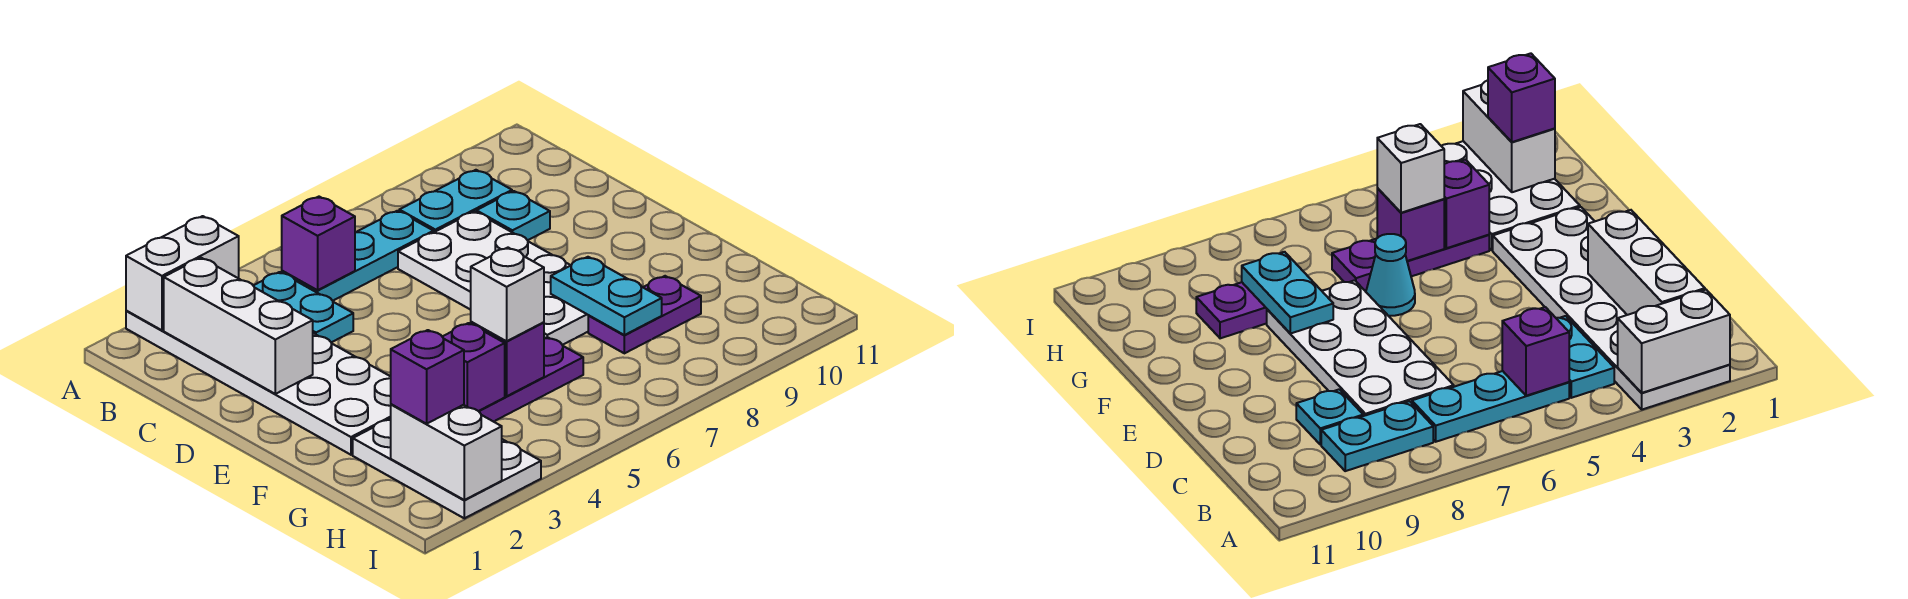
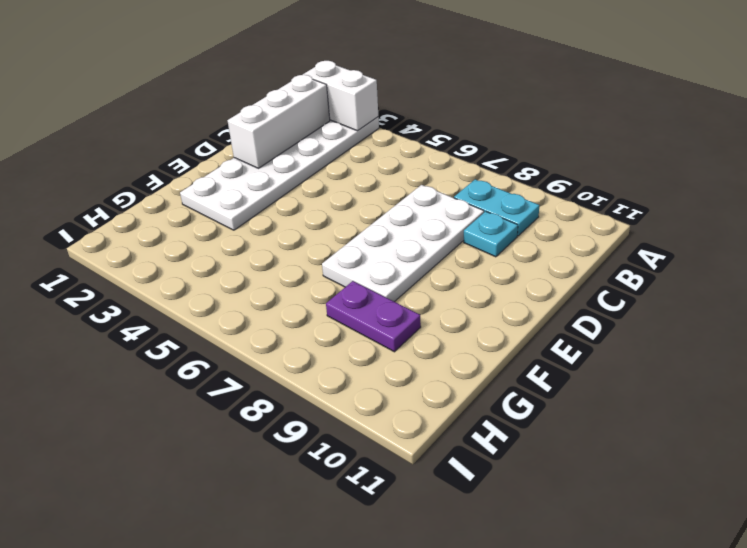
none -> cyan 1x2 plate [253,272,353,342]
none -> cyan 1x3 plate [282,211,434,301]
none -> cyan 1x1 cone [1366,234,1415,316]

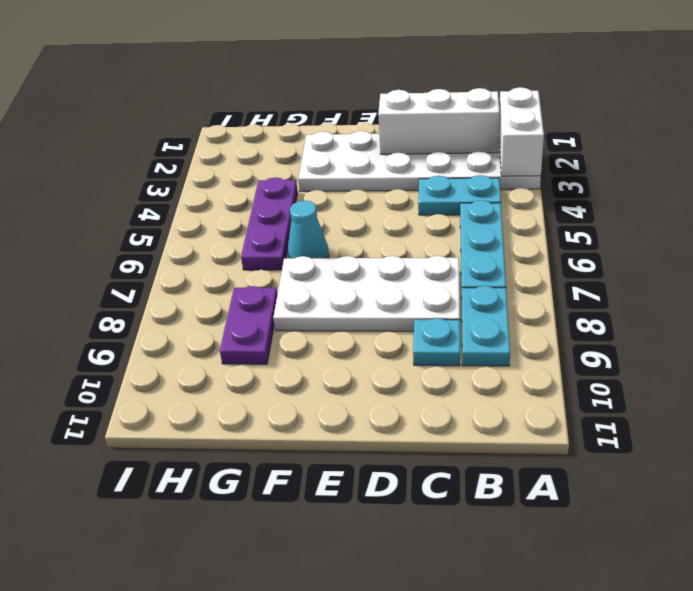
none -> white 2x3 plate [353,419,541,518]
none -> purple 1x1 brick [282,197,355,290]
none -> cyan 1x2 plate [551,257,662,335]

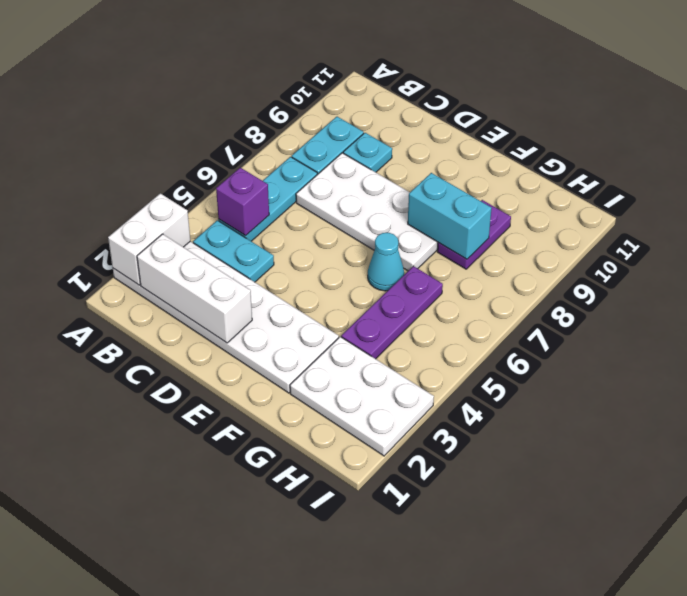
cyan 1x2 brick [408,173,492,259] -> cyan 1x2 plate [551,257,662,335]
none -> purple 1x1 brick [442,323,505,411]
none -> purple 1x1 brick [471,322,544,396]
none -> white 1x2 brick [391,404,502,500]

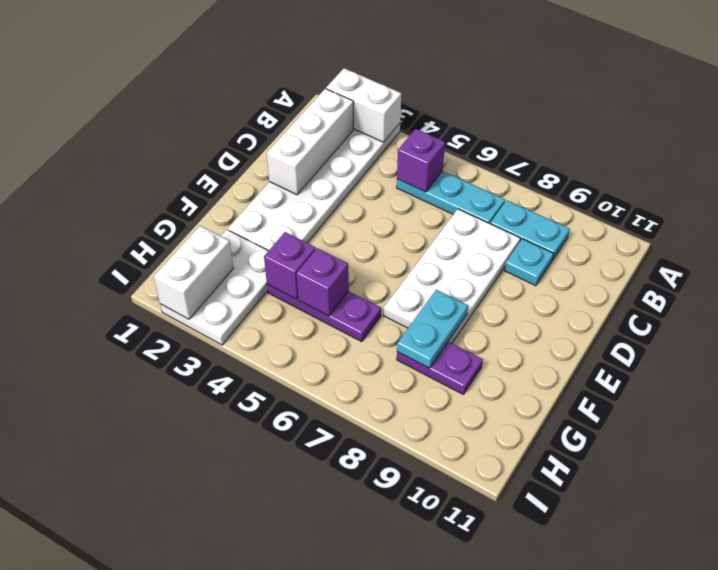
none -> cyan 1x2 plate [253,272,353,342]
none -> cyan 1x1 cone [1366,234,1415,316]
none -> white 1x1 brick [471,248,544,341]

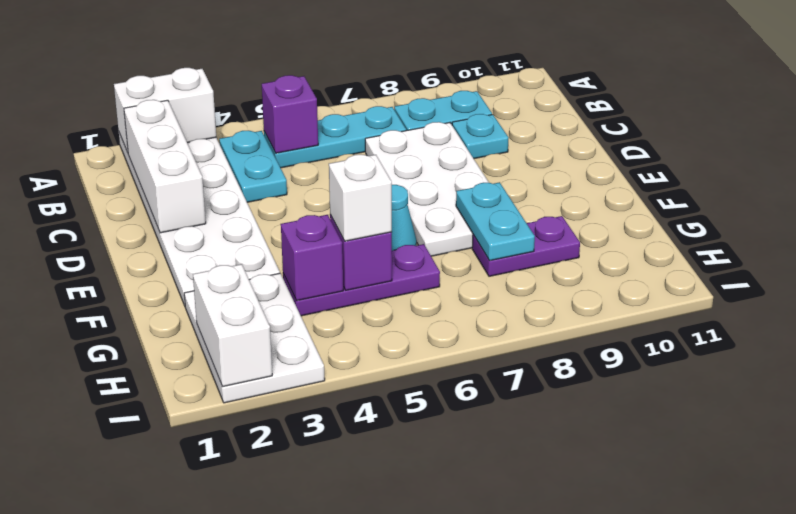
none -> purple 1x1 brick [391,330,464,424]

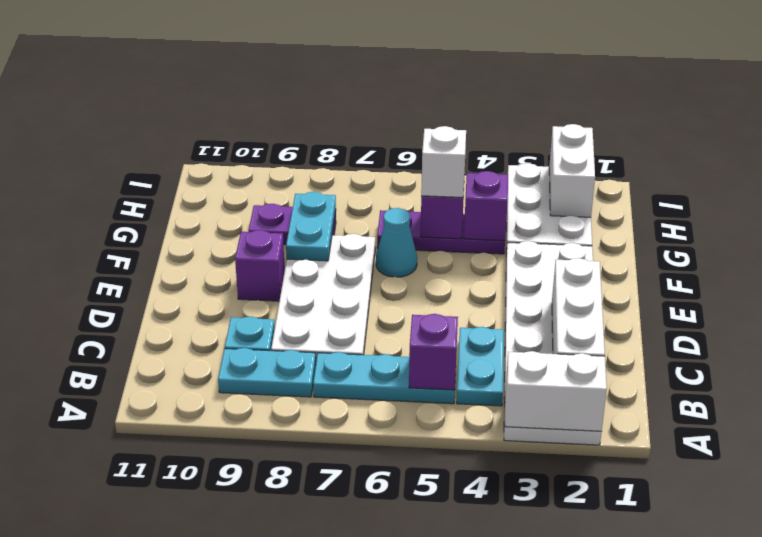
purple 1x1 brick [235,230,285,301] -> purple 1x1 brick moved to [391,330,464,424]

